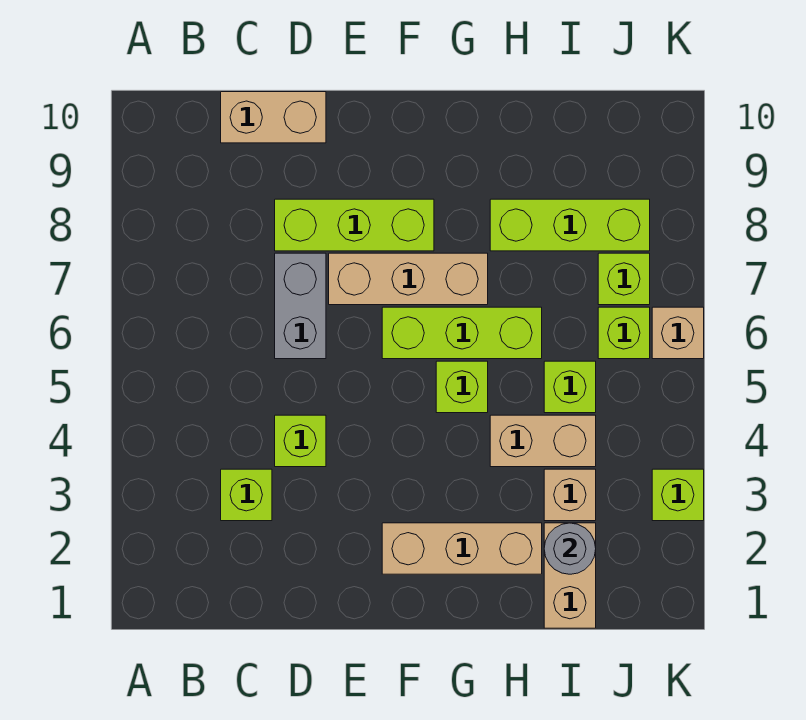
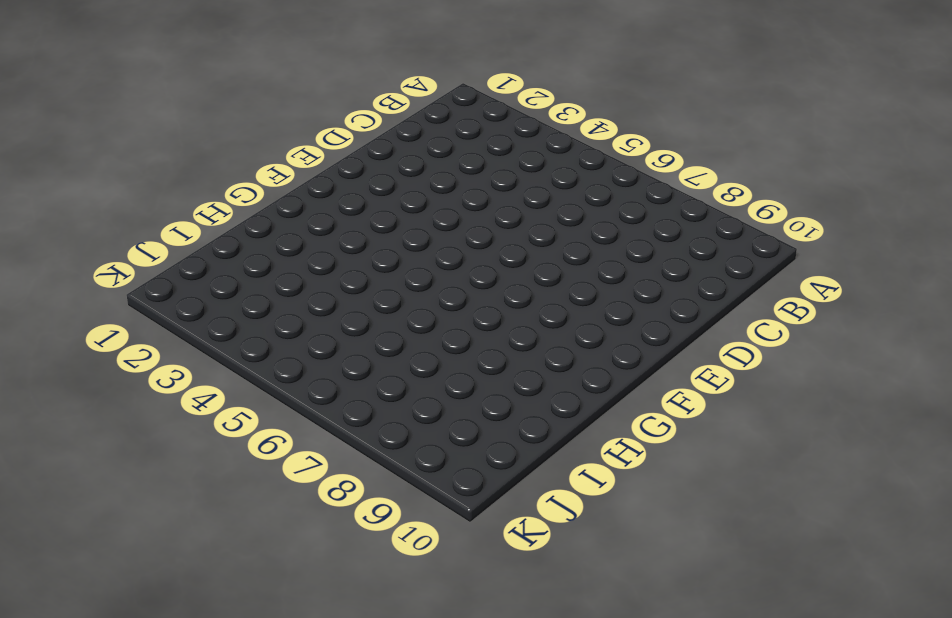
none -> lime 1x1 brick [221,469,272,521]
none -> tan 1x2 brick [221,92,326,143]
none -> lime 1x1 brick [275,415,326,467]

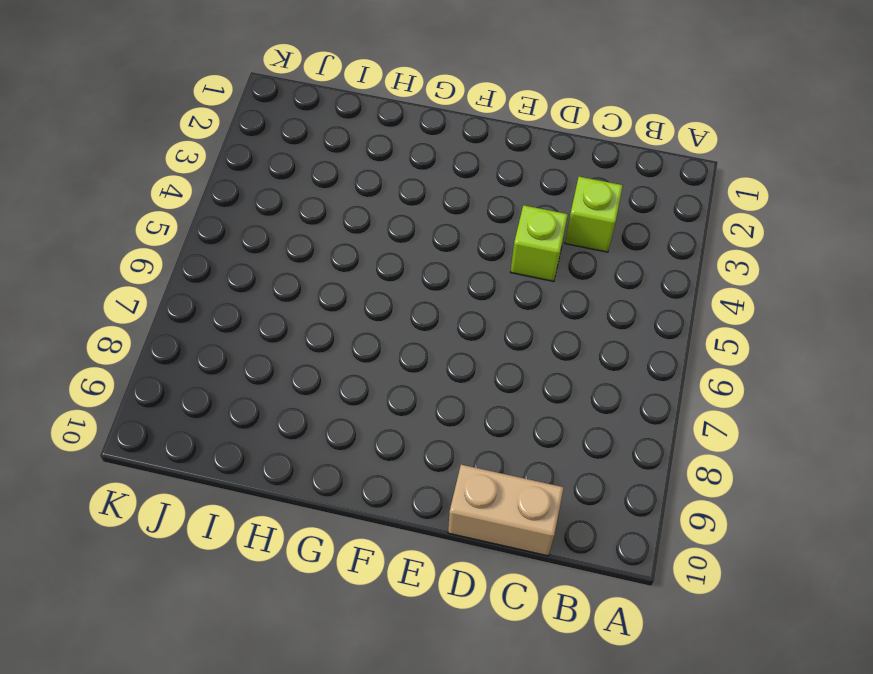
none -> grey 1x2 brick [275,253,326,359]
none -> lime 1x3 brick [275,199,434,251]
none -> tan 1x3 brick [329,253,488,305]

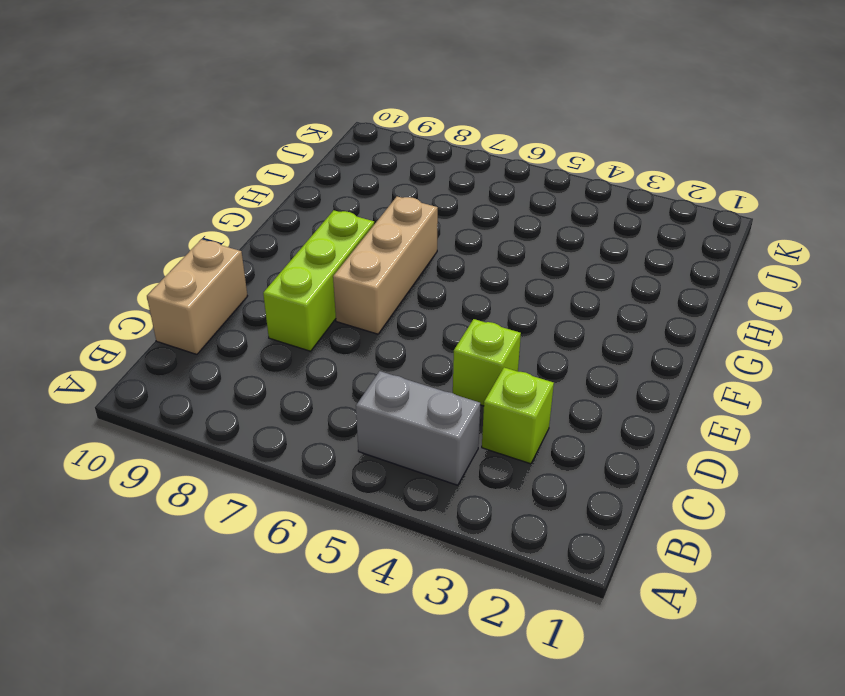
grey 1x2 brick [356,371,480,485] -> grey 1x2 brick moved to [275,253,326,359]
none -> tan 1x3 brick [382,523,542,574]
none -> lime 1x3 brick [382,307,542,359]
none -> lime 1x1 brick [436,361,488,413]

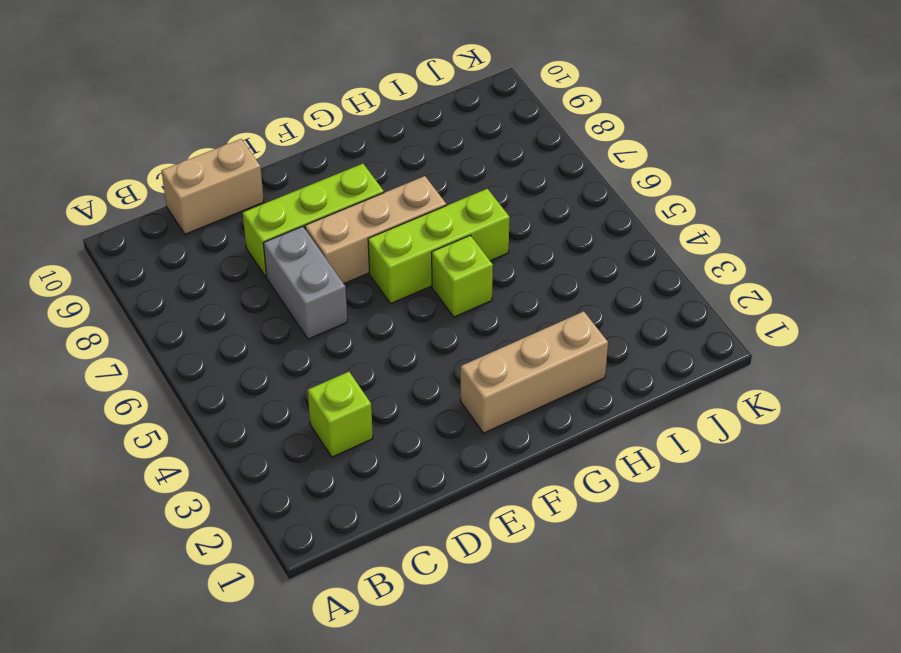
none -> lime 1x1 brick [275,415,326,467]
none -> tan 1x2 brick [490,415,596,467]
none -> lime 1x3 brick [490,199,650,251]

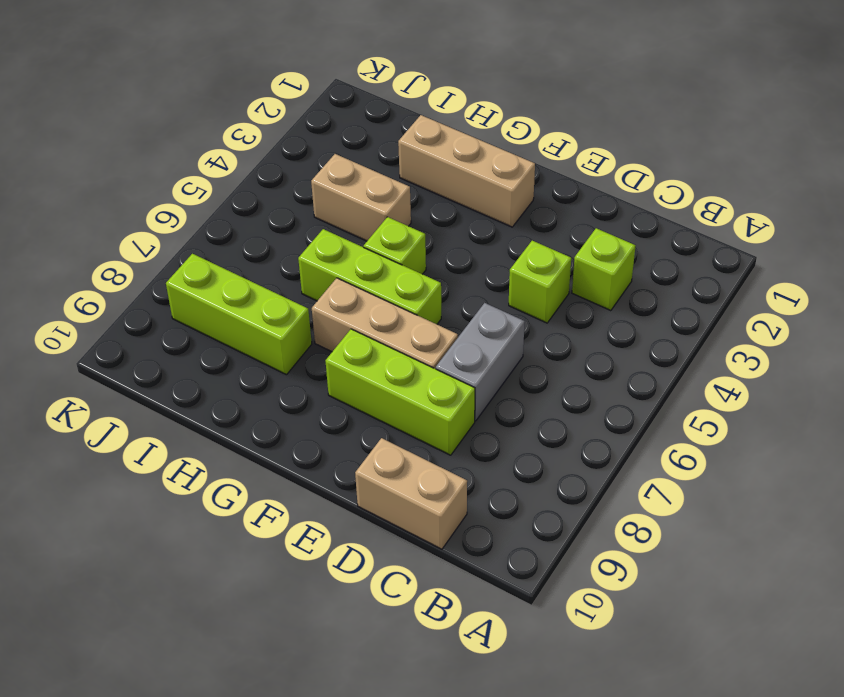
none -> tan 1x2 brick [544,523,596,628]
none -> tan 1x1 brick [544,469,596,521]
none -> lime 1x1 brick [544,361,596,413]

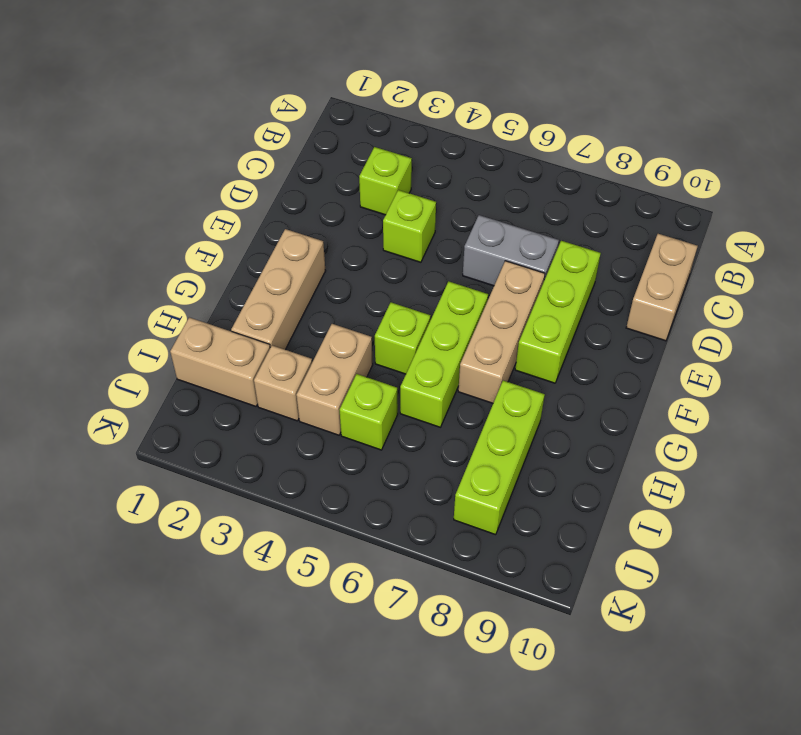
none -> lime 1x1 brick [598,307,650,359]
none -> lime 1x1 brick [598,253,650,305]
none -> lime 1x1 brick [652,469,704,521]

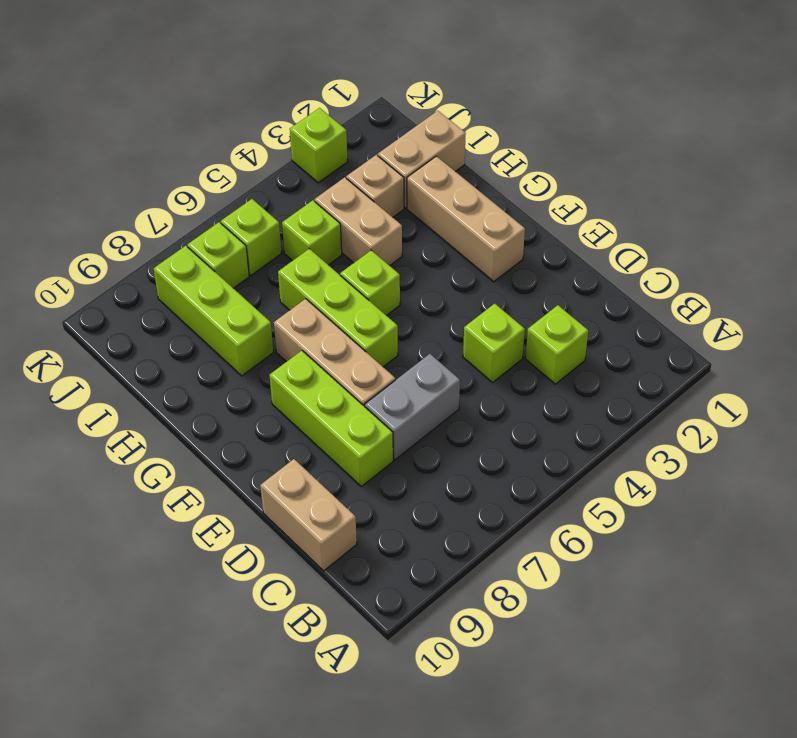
none -> tan 1x1 brick [652,307,704,359]
none -> grey 1x1 round brick [544,523,596,574]

